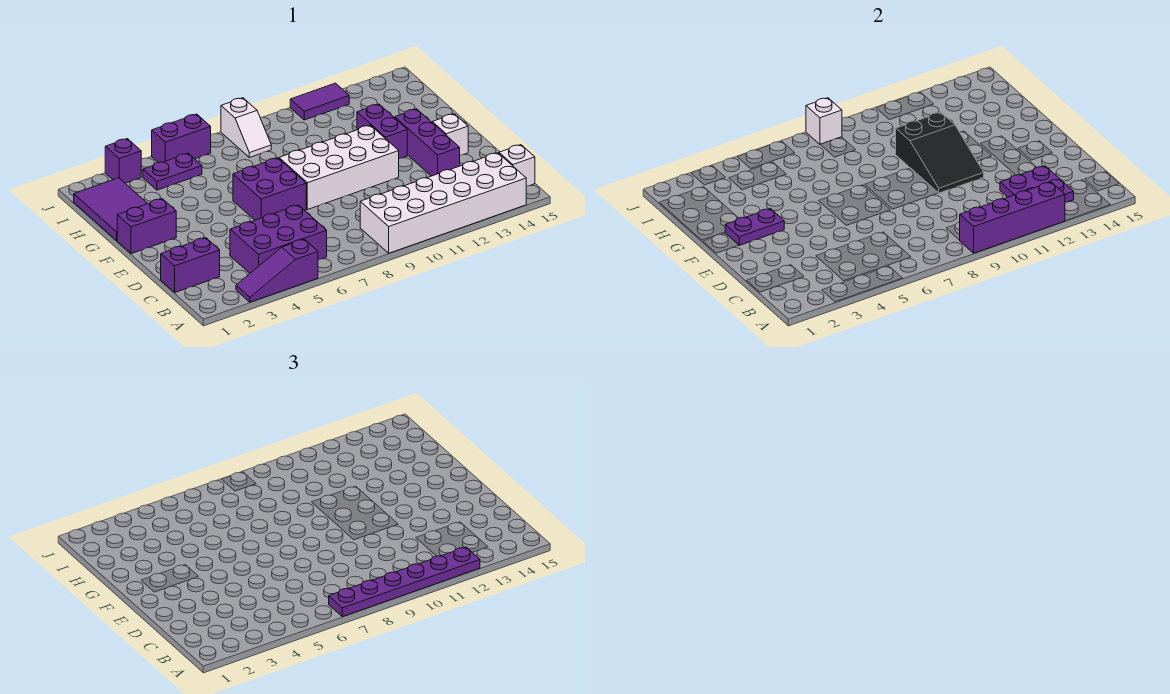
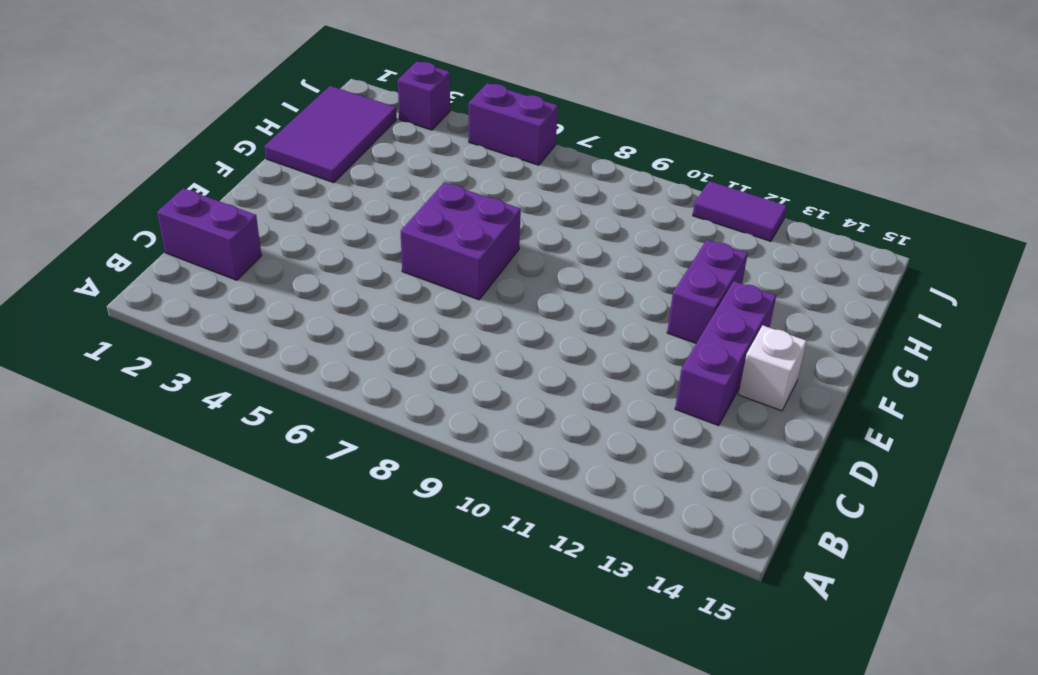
none -> purple 1x3 slope [236,239,318,302]
none -> white 2x6 brick [360,153,526,253]
none -> purple 2x3 brick [230,205,327,273]

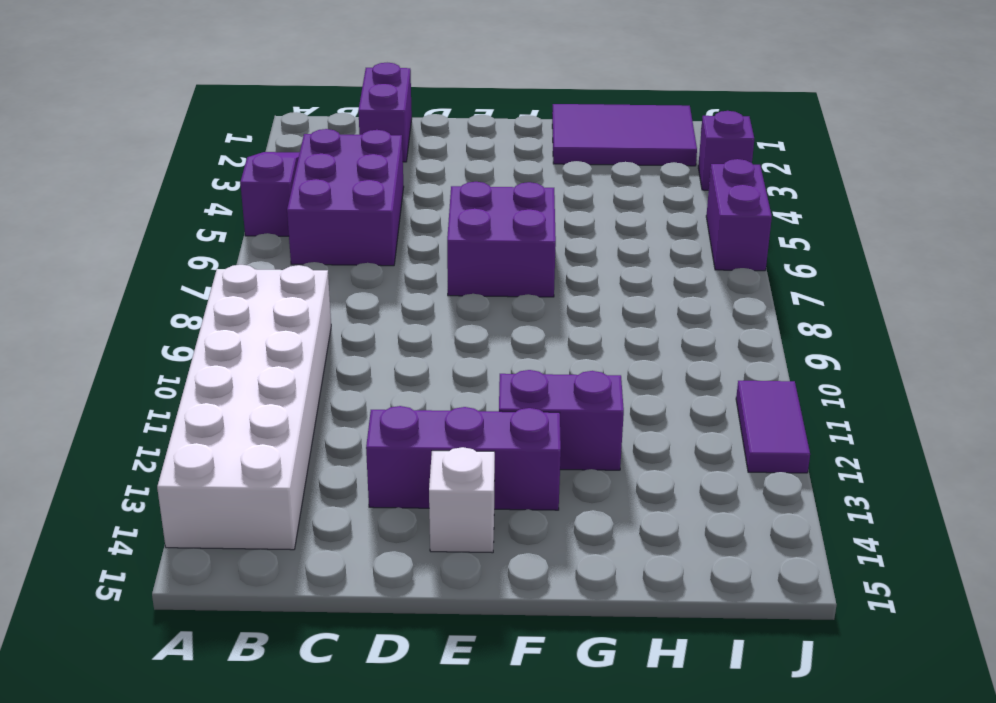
none -> white 1x1 brick [499,145,535,186]
none -> white 2x4 brick [279,125,399,210]
none -> purple 1x2 brick [117,199,176,254]

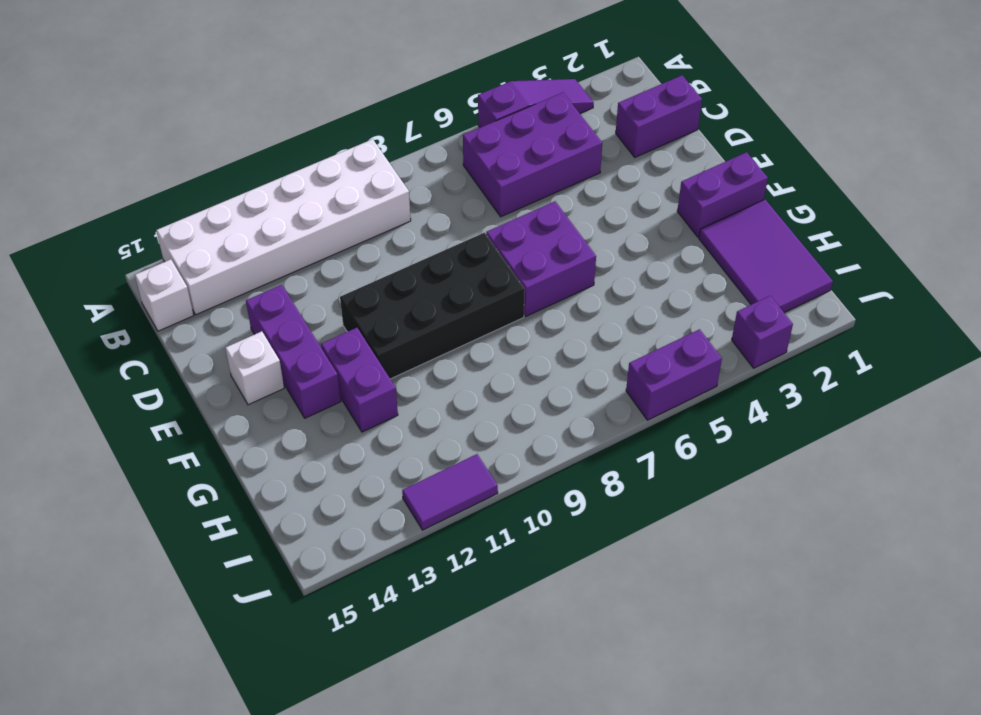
black 2x4 brick [340,233,525,379] -> white 2x4 brick [279,125,399,210]
none -> purple 1x2 plate [143,153,202,190]
none -> white 1x2 slope [221,98,271,158]
none -> purple 1x4 brick [960,182,1065,253]

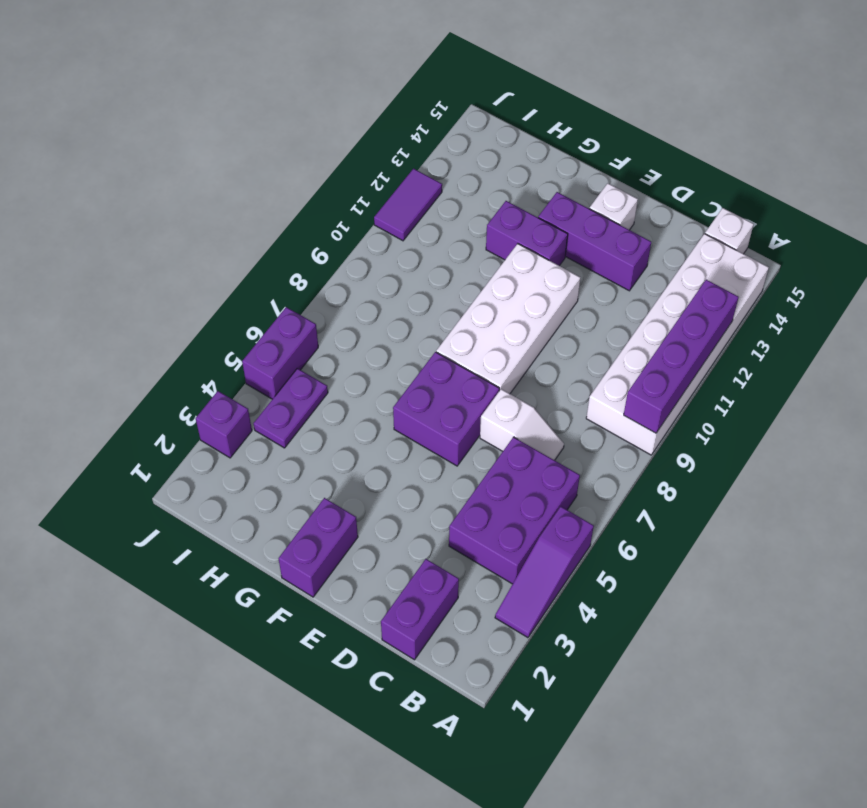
white 1x2 slope [480,389,564,460] -> white 1x2 slope moved to [221,98,271,158]
none -> purple 2x3 tile [74,178,148,240]
none -> purple 2x2 plate [1000,166,1074,203]
none -> black 2x3 slope [896,112,984,193]

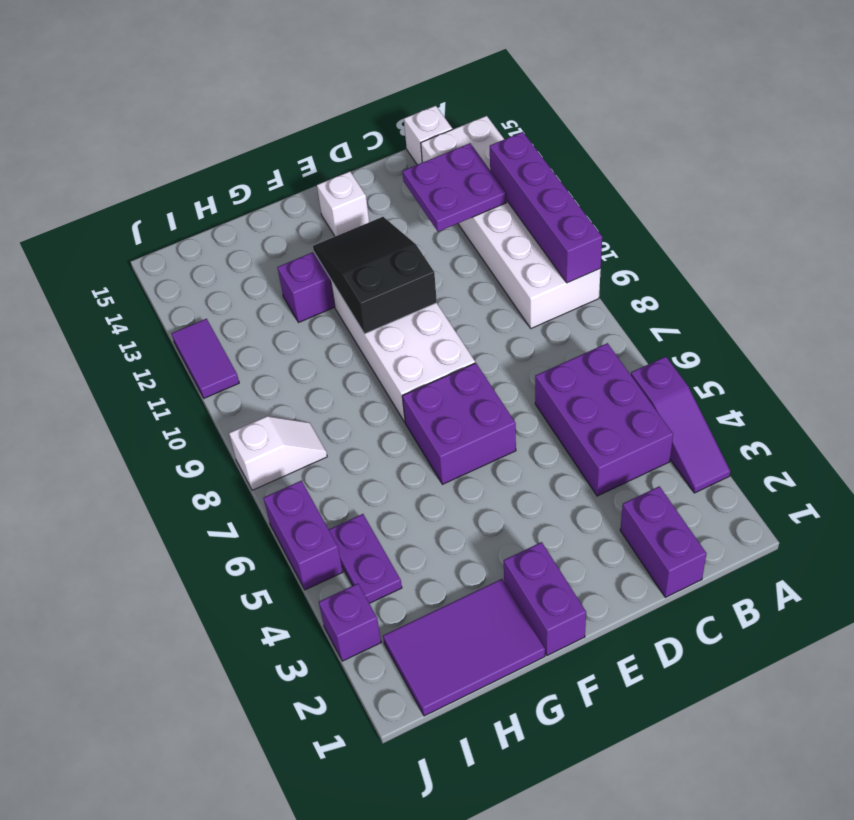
black 2x3 slope [313,217,437,334] -> black 2x3 slope turned to [896,112,984,193]
none -> purple 1x3 brick [395,109,460,176]
none -> purple 1x2 plate [725,209,784,245]
none -> white 1x1 brick [806,98,842,144]

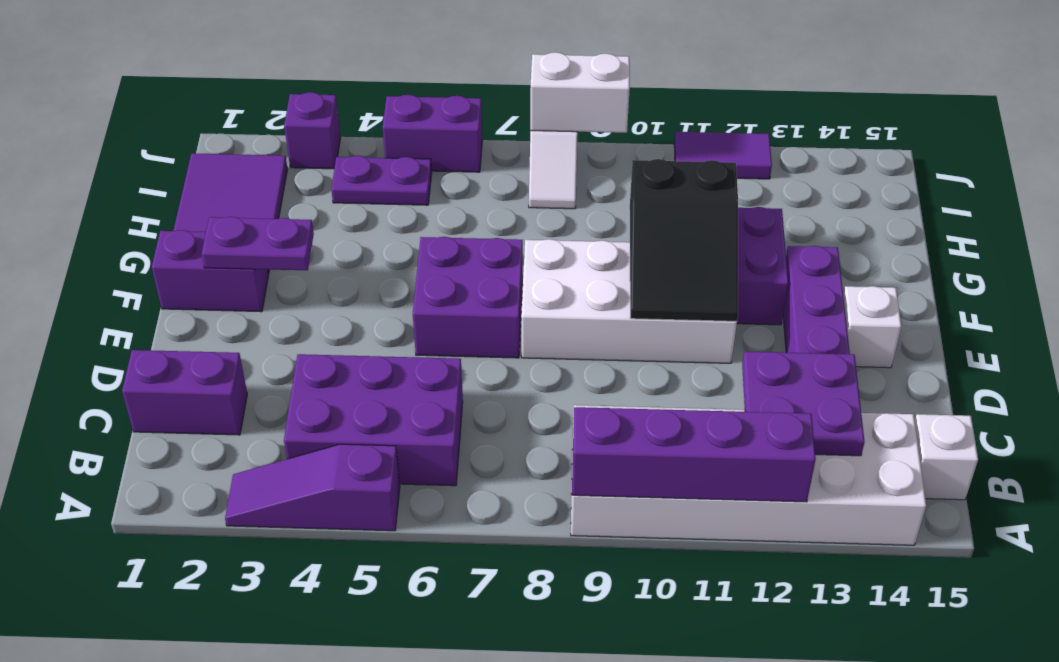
white 1x2 brick [530,52,630,133] -> white 1x1 brick [806,98,842,144]
none -> purple 1x6 plate [329,547,480,617]

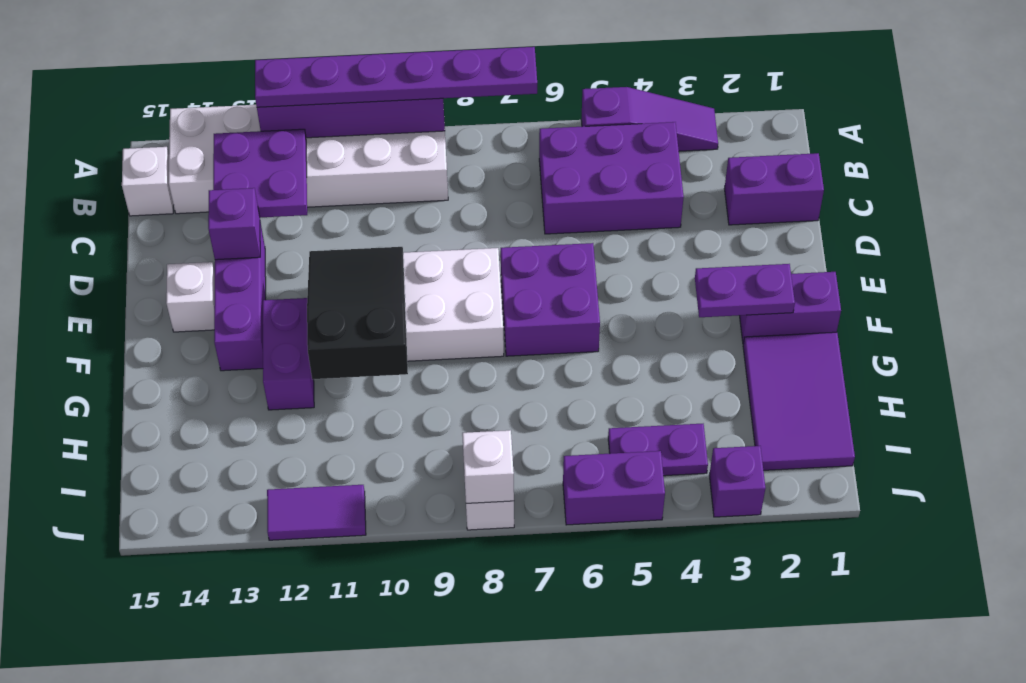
purple 1x1 brick [208,188,260,260] -> none

